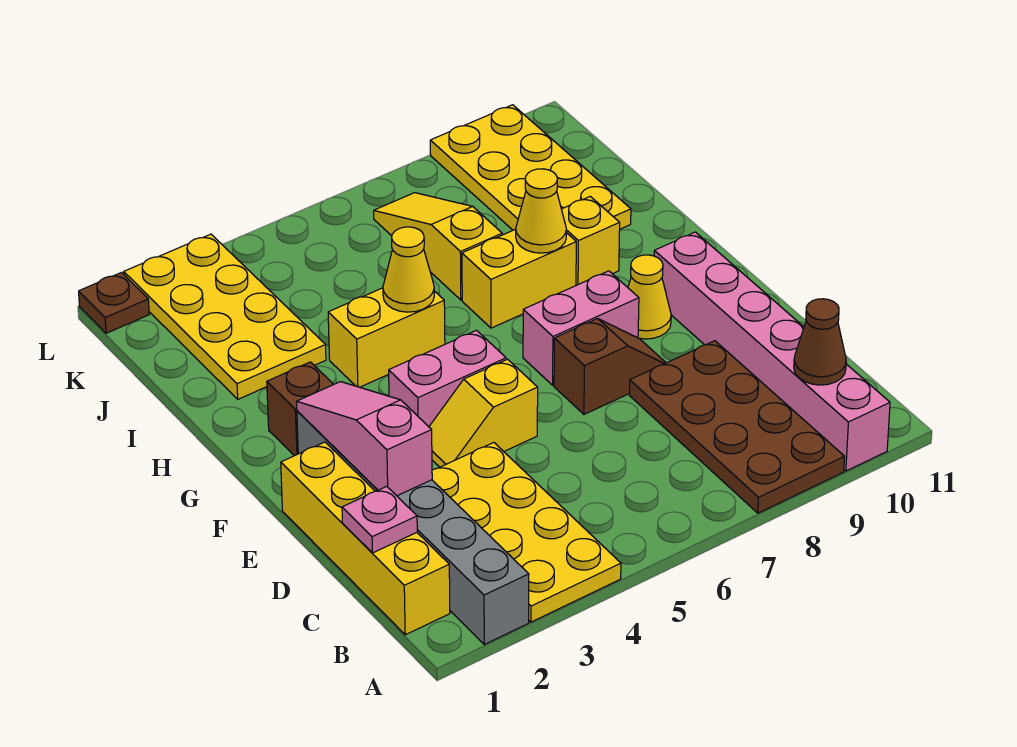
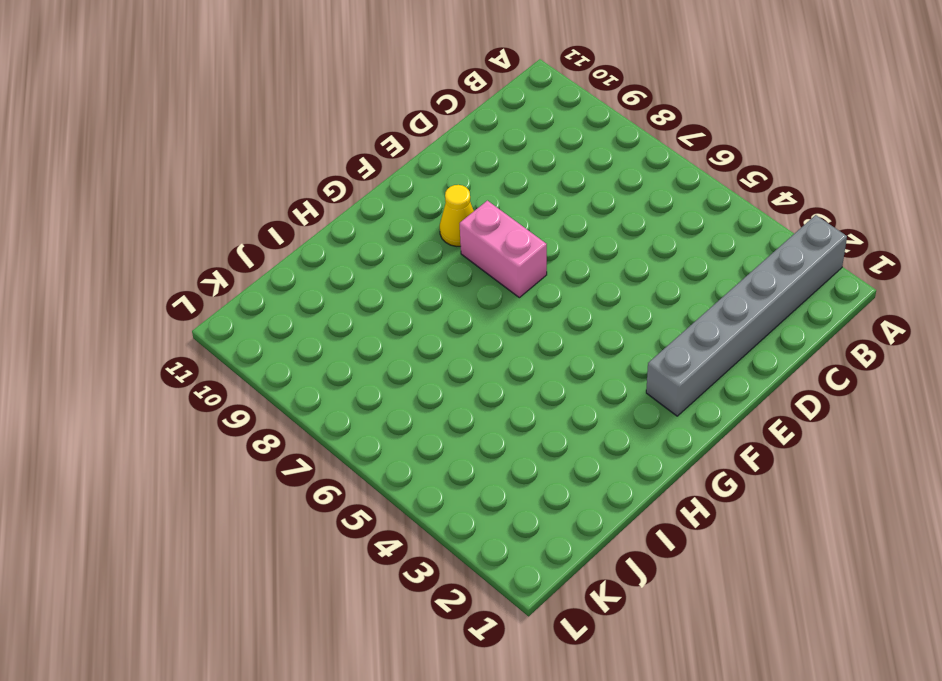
none -> yellow 2x4 plate [432,443,621,622]
none -> brown 2x4 plate [630,341,845,513]
none -> pink 1x6 brick [654,232,890,471]

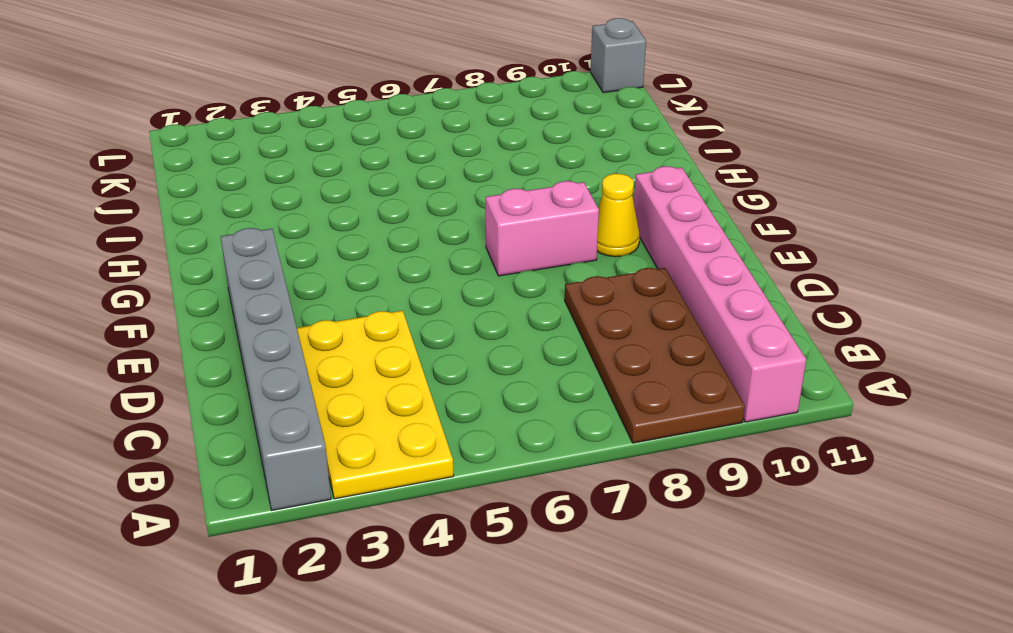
grey 1x1 brick [591,18,646,93] -> none
none -> yellow 1x4 brick [281,442,450,635]
none -> yellow 1x2 slope [429,359,538,467]
none -> brown 1x2 slope [554,319,666,414]

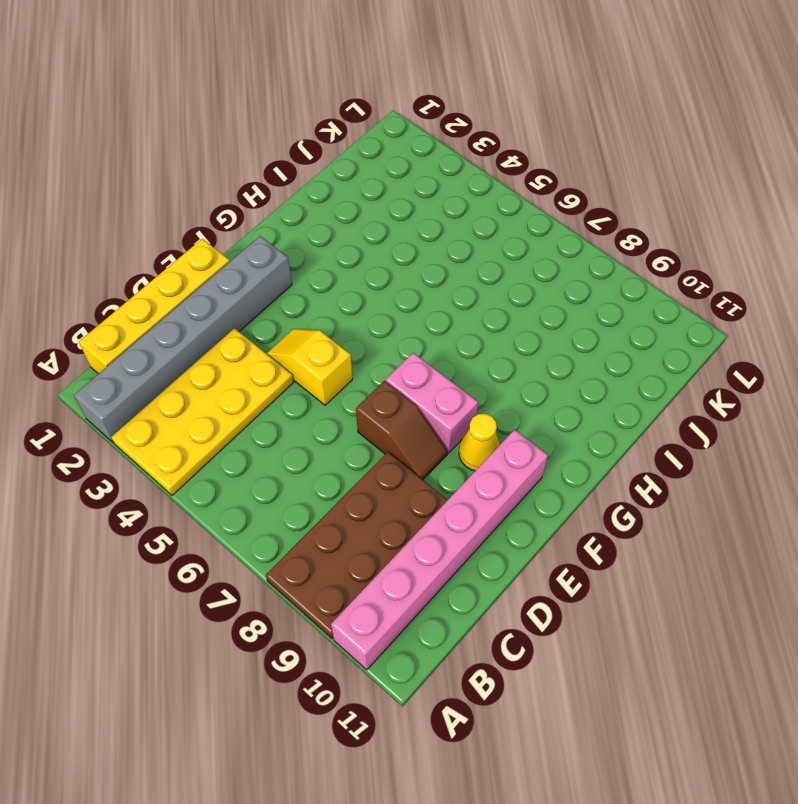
none -> pink 1x2 brick [389,330,506,427]
none -> brown 1x1 brick [267,362,334,456]
none -> yellow 1x2 brick [328,288,445,387]

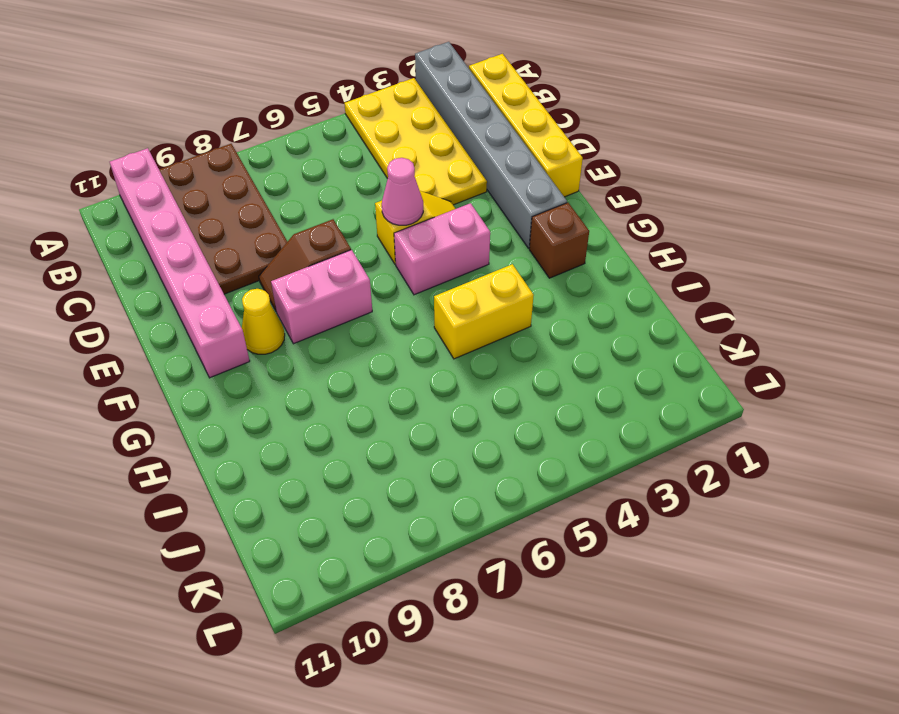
pink 1x1 cone [382,158,423,225] -> none
none -> yellow 1x2 brick [462,229,576,328]
none -> yellow 1x1 brick [562,197,620,285]
none -> yellow 2x4 plate [124,234,326,399]

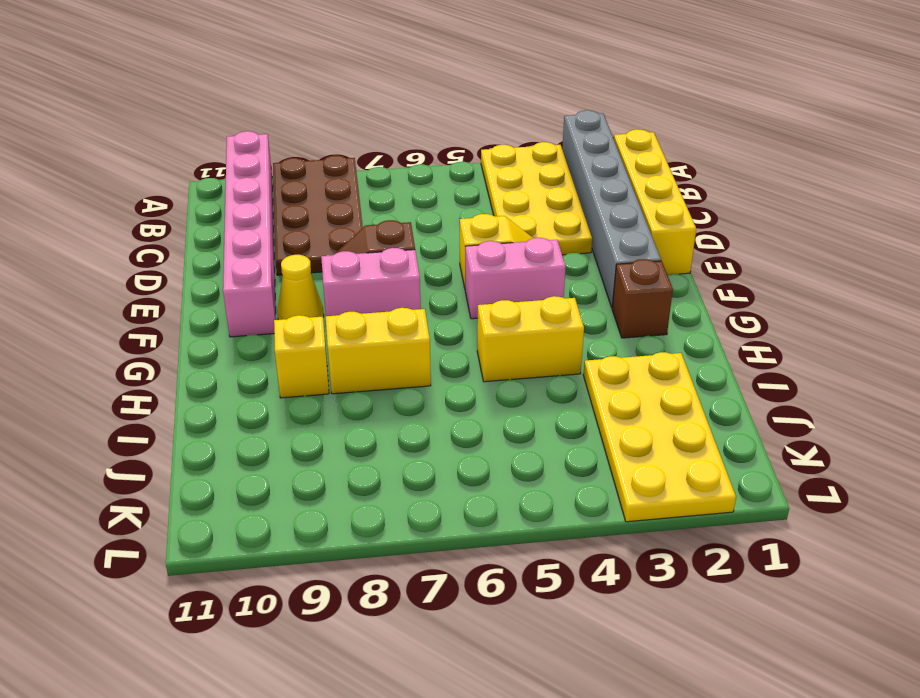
none -> yellow 1x3 slope [374,193,502,300]
none -> yellow 2x4 plate [430,105,631,230]
none -> brown 1x1 plate [79,273,149,333]

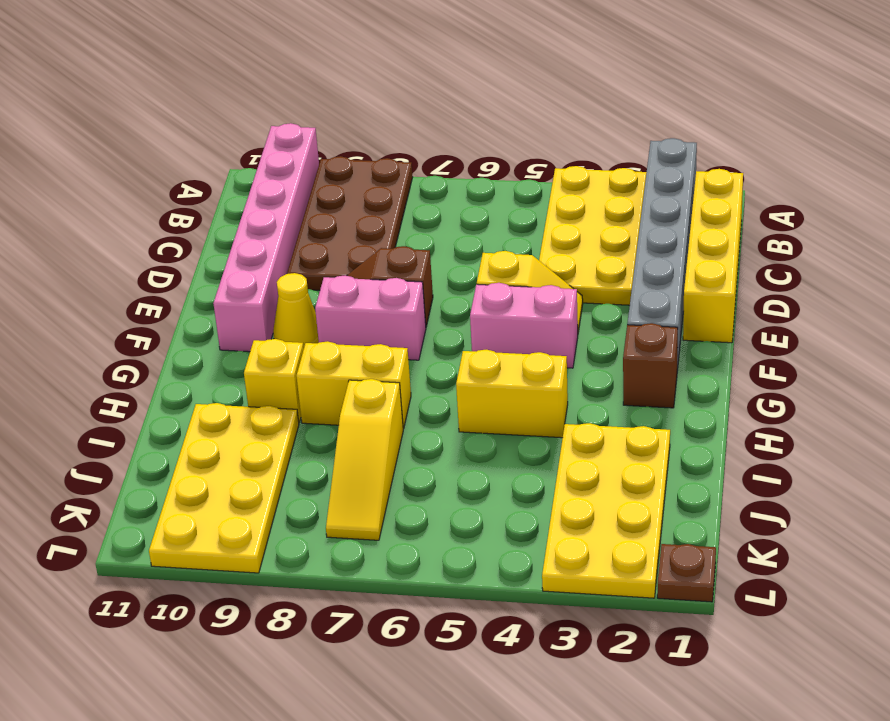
none -> brown 1x1 cone [794,299,846,385]
none -> pink 1x1 plate [342,486,417,553]
none -> pink 1x3 slope [297,382,432,496]

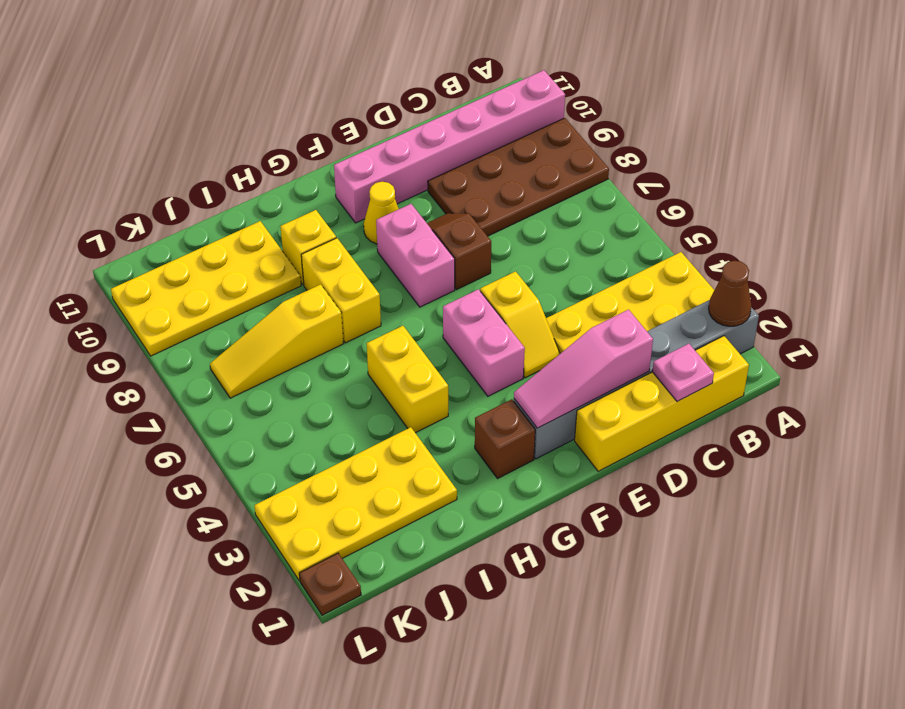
brown 1x1 cone [709,261,752,326] -> brown 1x1 cone moved to [794,299,846,385]
none -> yellow 1x1 cone [383,227,434,312]
none -> yellow 1x1 cone [516,169,566,253]

